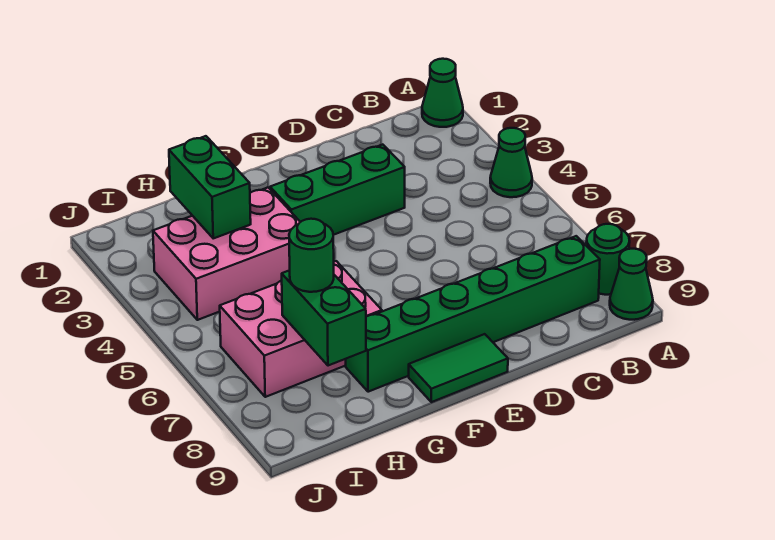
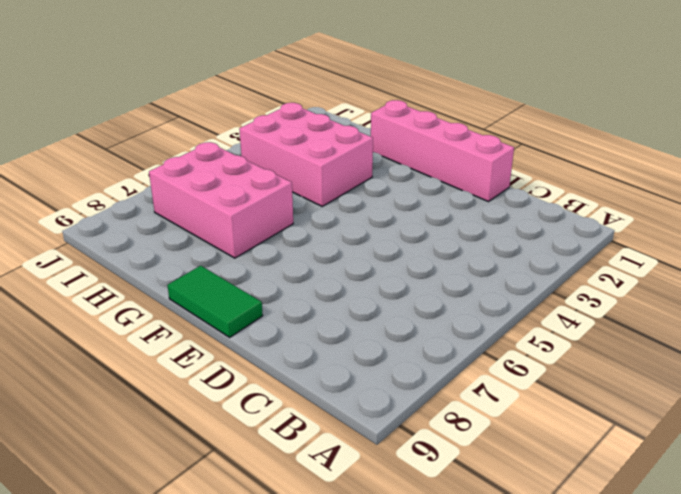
pink 1x4 brick [371,100,514,202] -> none
none -> green 1x1 cone [422,59,463,127]
none -> green 1x1 cone [490,128,532,197]
none -> green 1x1 round brick [586,224,630,295]

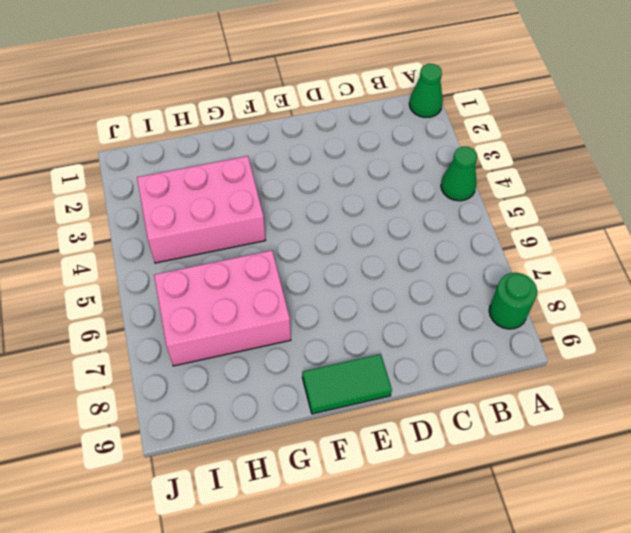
none -> green 1x1 cone [610,249,653,320]
none -> green 1x6 brick [346,236,600,392]
none -> green 1x3 brick [270,145,405,235]

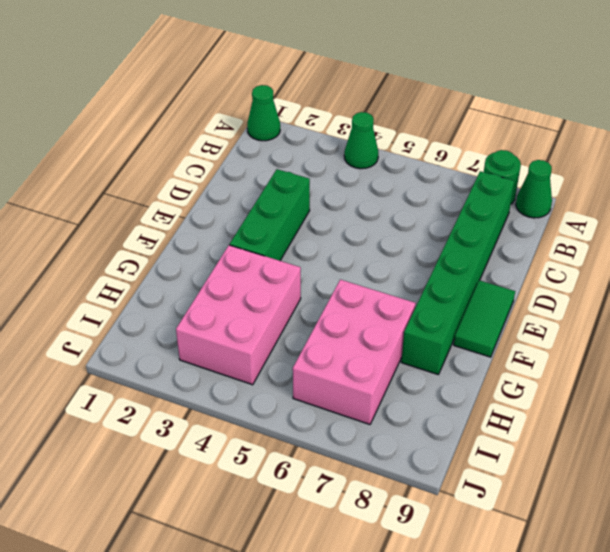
none -> green 1x2 brick [169,136,251,238]
none -> green 1x2 brick [282,270,366,366]
none -> green 1x1 round brick [289,219,334,292]

